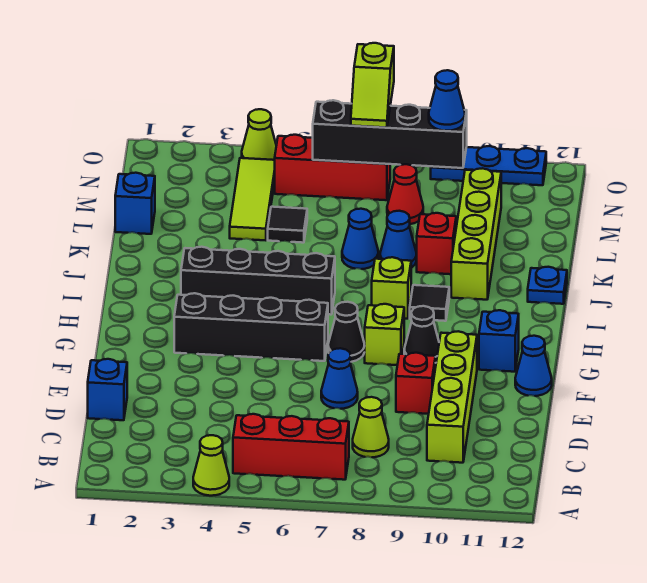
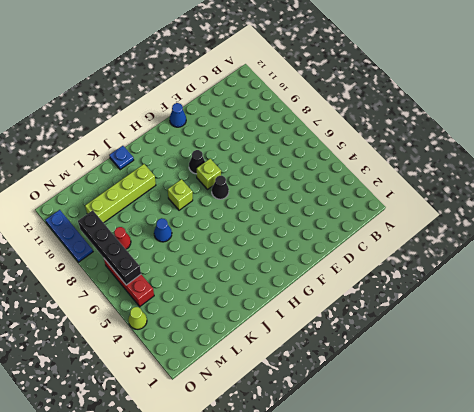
none -> lime 1x1 cone [193,435,229,496]
none -> red 1x3 brick [233,414,349,480]
none -> lime 1x1 cone [353,397,389,457]
none -> lime 1x4 brick [427,331,477,463]

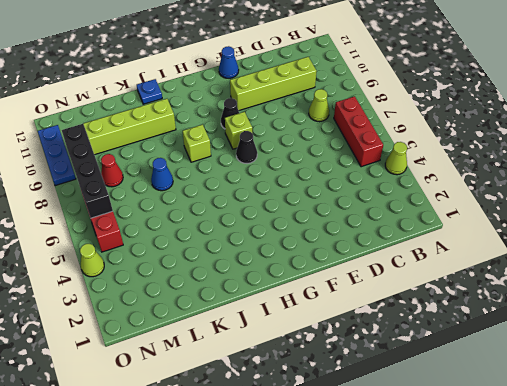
none -> blue 1x1 brick [88,359,127,420]
none -> blue 1x1 cone [321,348,358,409]
none -> red 1x1 brick [396,353,435,414]
none -> black 1x4 brick [174,293,328,361]

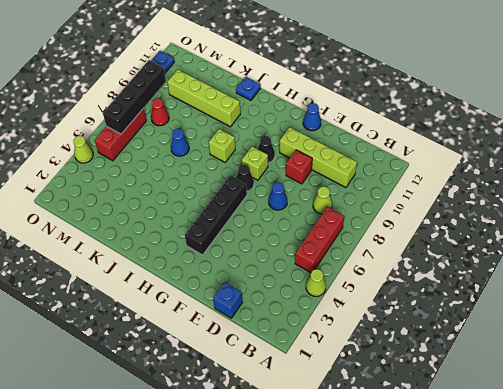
none -> blue 1x1 brick [479,310,519,372]
none -> black 1x4 brick [181,247,335,315]
none -> black 1x1 tile [410,285,449,321]
none -> blue 1x1 cone [380,211,416,268]

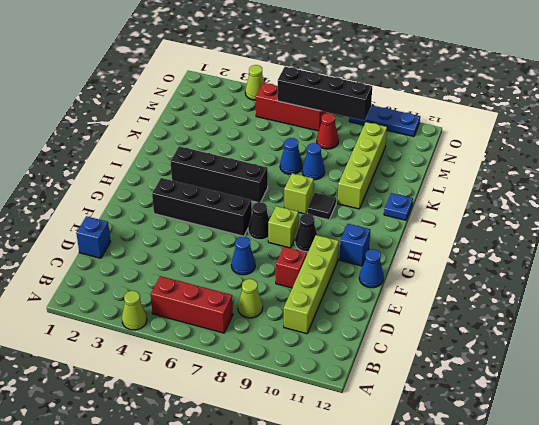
none -> red 1x1 brick [417,213,456,274]
none -> blue 1x1 brick [115,173,155,234]
none -> lime 1x3 tile [230,158,275,240]
none -> black 1x1 tile [268,207,307,243]

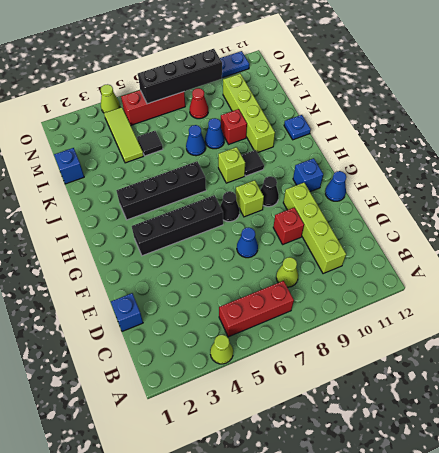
none -> lime 1x2 slope [351,43,394,128]
none -> blue 1x1 cone [429,70,465,131]

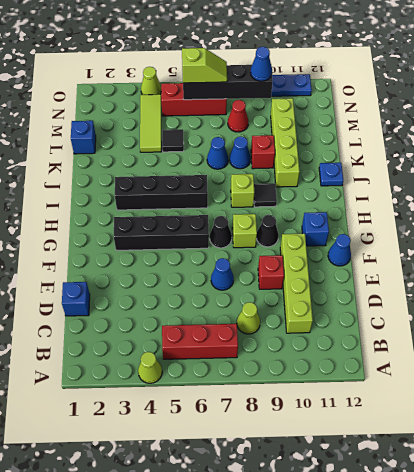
lime 1x2 slope [182,48,227,83] -> lime 1x2 slope turned to [351,43,394,128]

